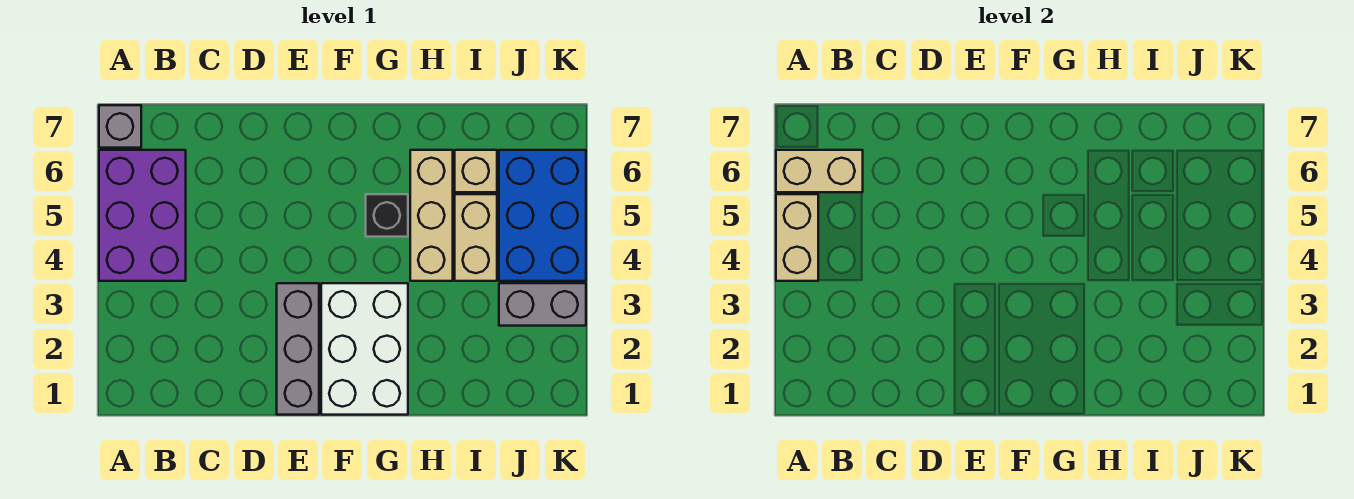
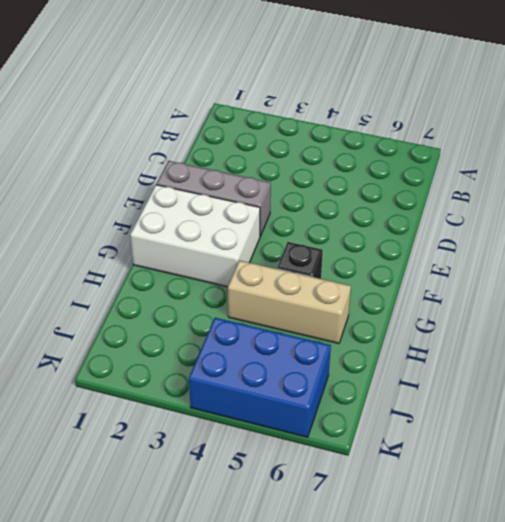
none -> purple 2x3 brick [99,150,186,281]
none -> grey 1x1 brick [99,105,141,148]
none -> tan 1x2 brick [455,194,497,281]

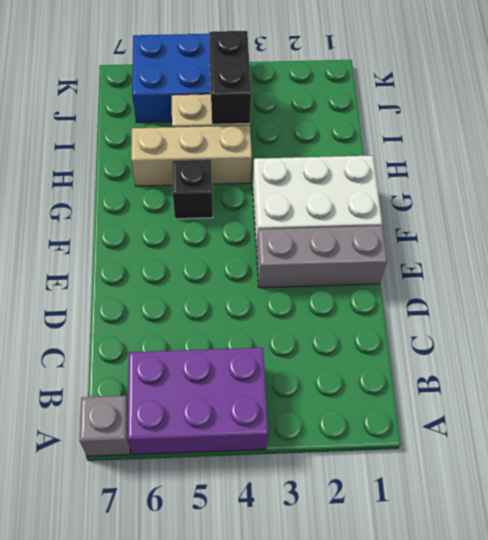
black 1x2 brick [209,31,251,124] -> none
none -> tan 1x1 brick [455,150,497,192]
none -> grey 1x2 brick [499,283,586,326]
none -> tan 1x2 brick [776,194,818,281]

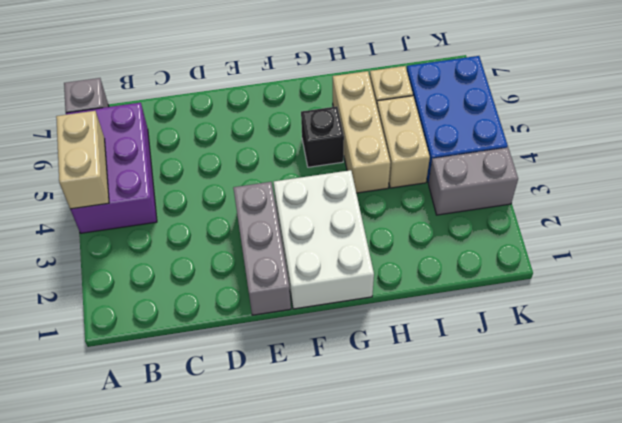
none -> tan 1x2 brick [776,150,863,192]

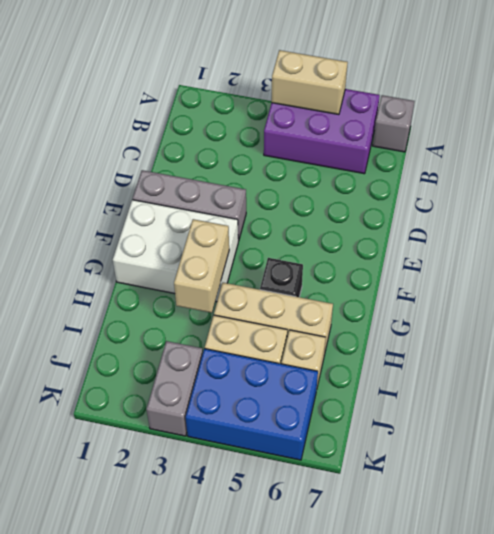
tan 1x2 brick [174,219,229,313] -> tan 1x2 brick moved to [776,150,863,192]

